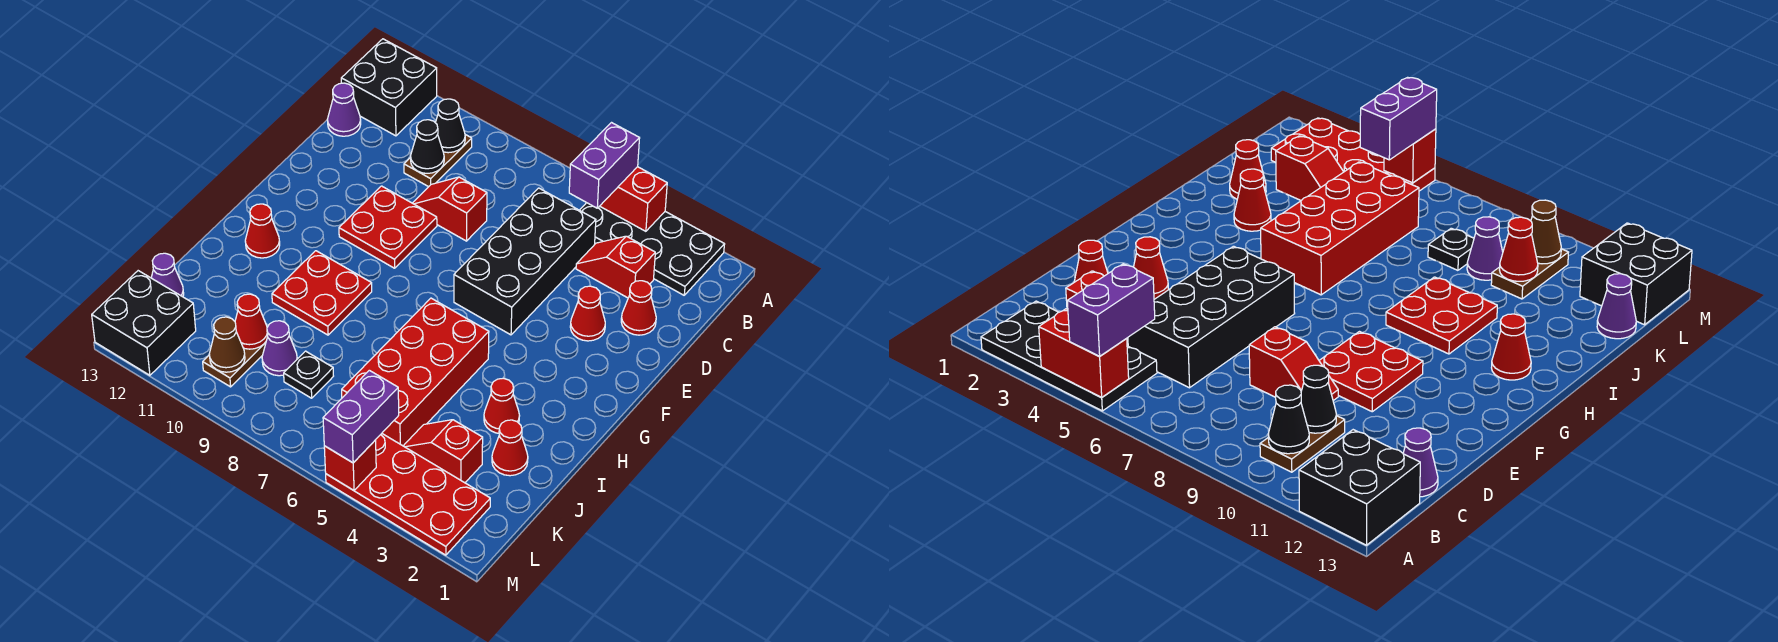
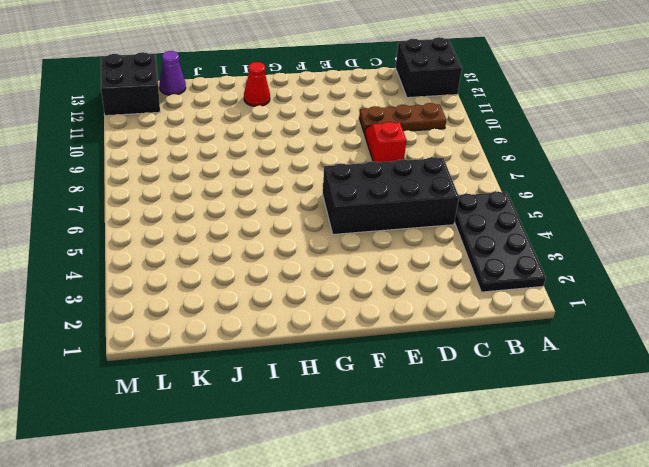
brown 1x3 plate [359,103,446,134] -> brown 1x2 plate [404,135,472,187]
none -> red 1x2 slope [576,236,655,298]
none -> purple 1x1 cone [327,83,361,136]
none -> red 1x1 cone [621,281,656,335]
none -> red 1x1 cone [570,286,605,341]

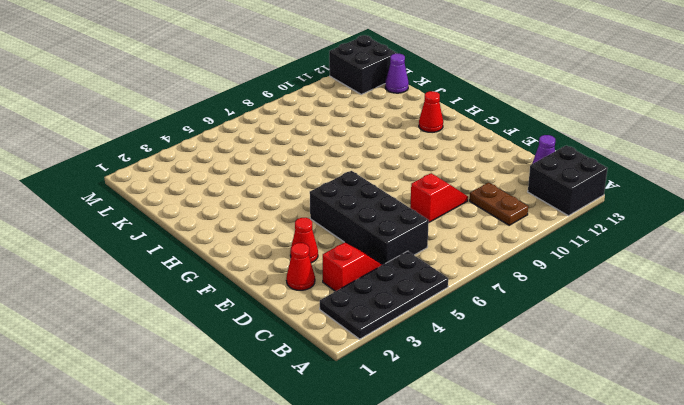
none -> red 2x2 plate [339,186,437,268]
none -> red 2x4 brick [342,298,489,446]
none -> red 2x2 plate [272,251,372,335]
none -> red 1x1 cone [484,378,519,433]

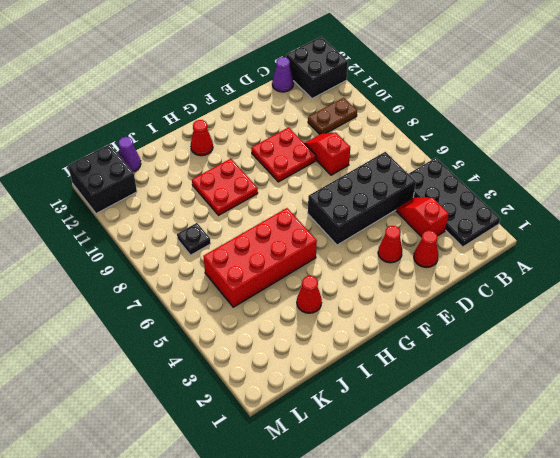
none -> red 1x1 cone [492,420,528,476]
none -> red 1x2 slope [404,420,483,483]
none -> purple 1x1 cone [262,321,297,376]
none -> brown 1x2 plate [203,342,266,387]

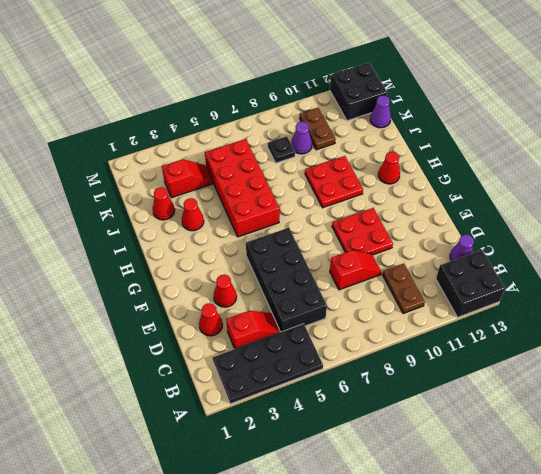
none -> red 2x4 plate [326,434,490,555]
none -> red 1x2 brick [600,167,667,231]
none -> black 1x1 cone [435,99,465,153]
none -> black 1x1 cone [411,120,444,173]

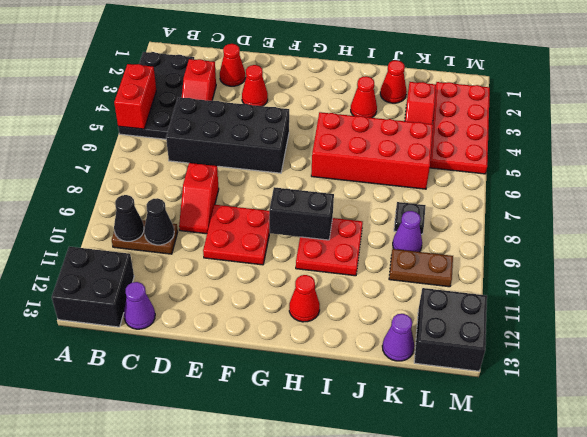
black 1x2 brick [269,187,334,240] -> none
none -> red 1x1 cone [235,294,268,349]
none -> brown 1x1 cone [209,317,245,372]
none -> red 1x1 brick [324,440,376,490]
none -> purple 1x2 brick [569,123,640,208]

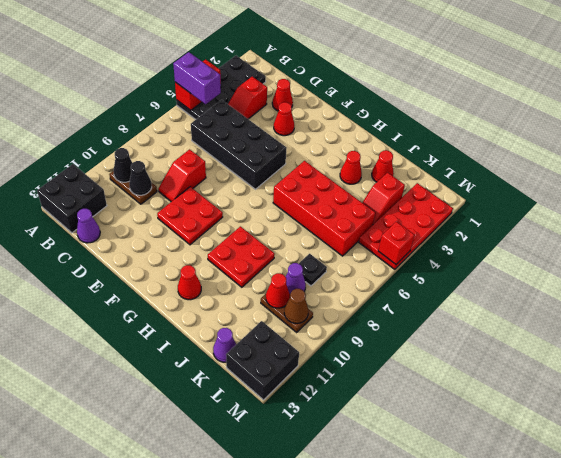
none -> purple 1x2 brick [323,370,399,463]

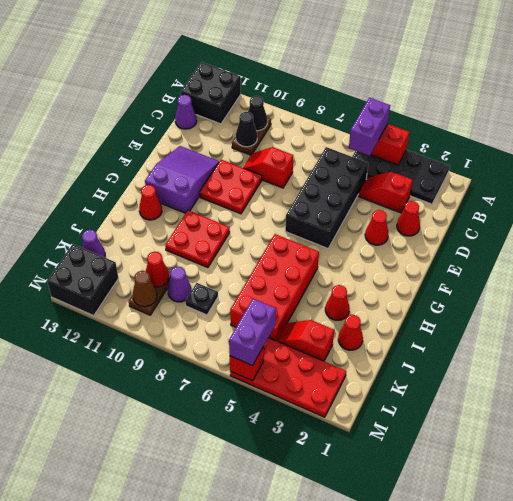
purple 2x3 slope [145,146,219,213] -> none

